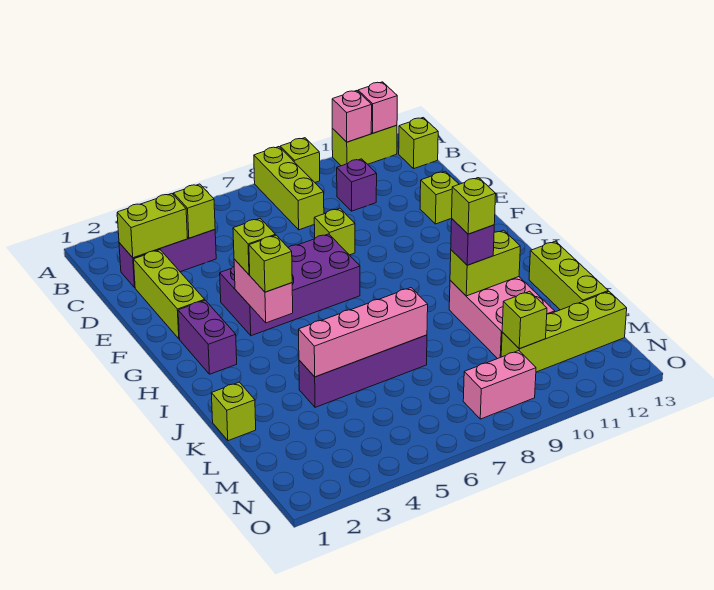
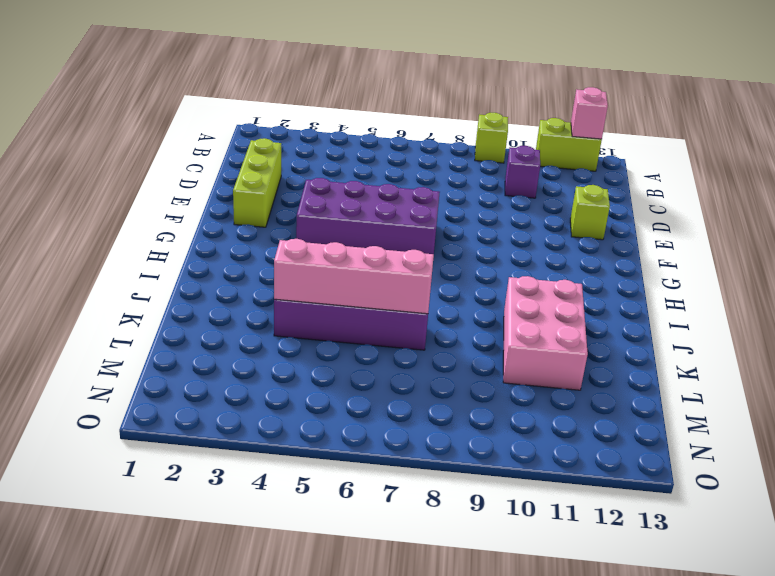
none -> lime 1x3 brick [254,147,324,230]
none -> lime 1x1 brick [399,118,438,168]
none -> purple 1x3 brick [119,230,216,287]

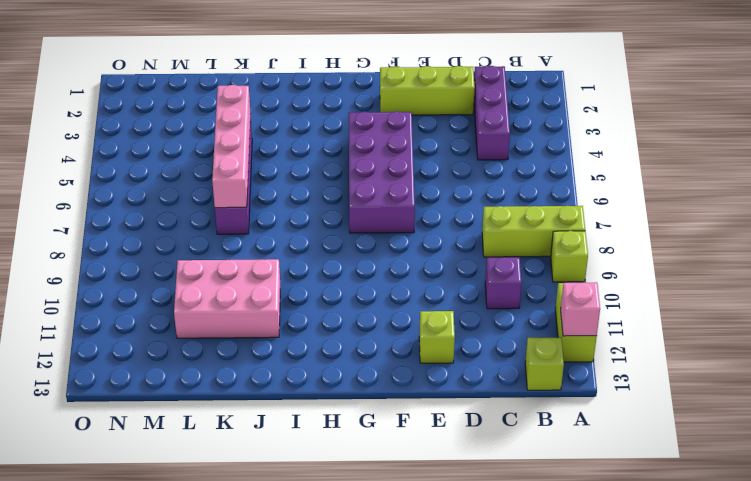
none -> lime 1x1 brick [314,208,355,255]
none -> purple 1x2 brick [178,300,237,374]
none -> lime 1x3 brick [529,241,608,310]

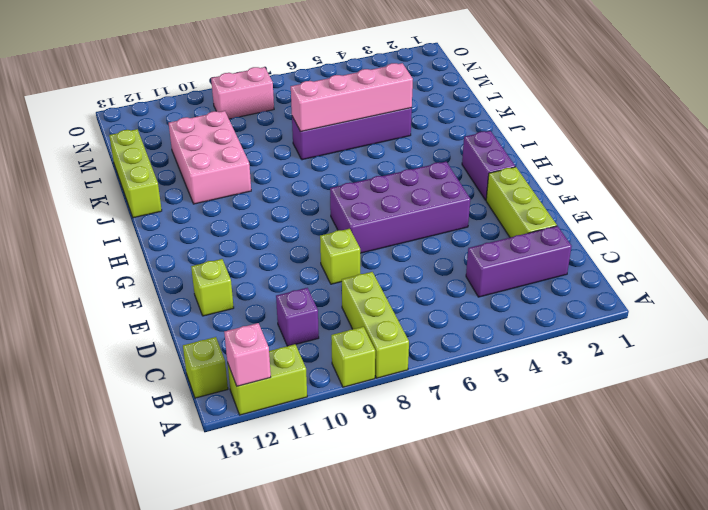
none -> lime 1x1 brick [211,382,256,441]
none -> lime 1x4 brick [501,292,627,372]
none -> pink 1x1 brick [332,91,372,142]

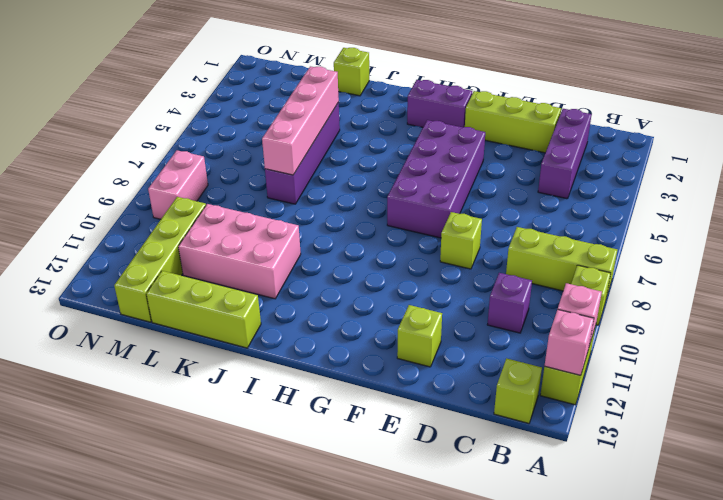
none -> lime 1x2 brick [117,194,188,258]
none -> lime 1x1 brick [173,184,215,238]
none -> pink 1x2 brick [234,259,293,323]

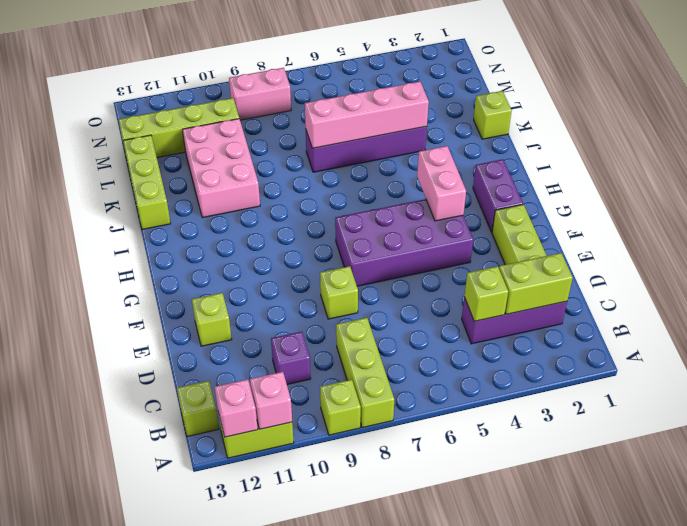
none -> lime 1x2 brick [450,230,520,296]
none -> lime 1x1 brick [502,291,547,349]
none -> lime 1x1 brick [233,219,276,275]

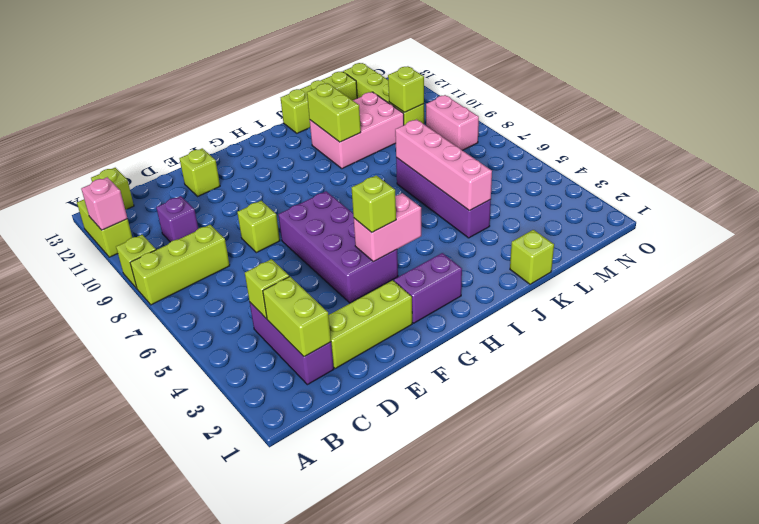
none -> pink 1x1 brick [358,82,397,133]
none -> lime 1x1 brick [249,235,292,292]
none -> purple 1x1 brick [451,219,494,265]

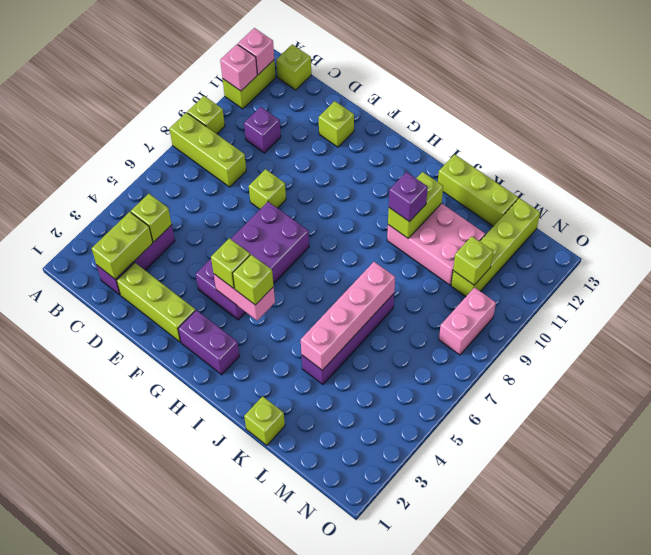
none -> lime 1x1 brick [452,178,496,234]

